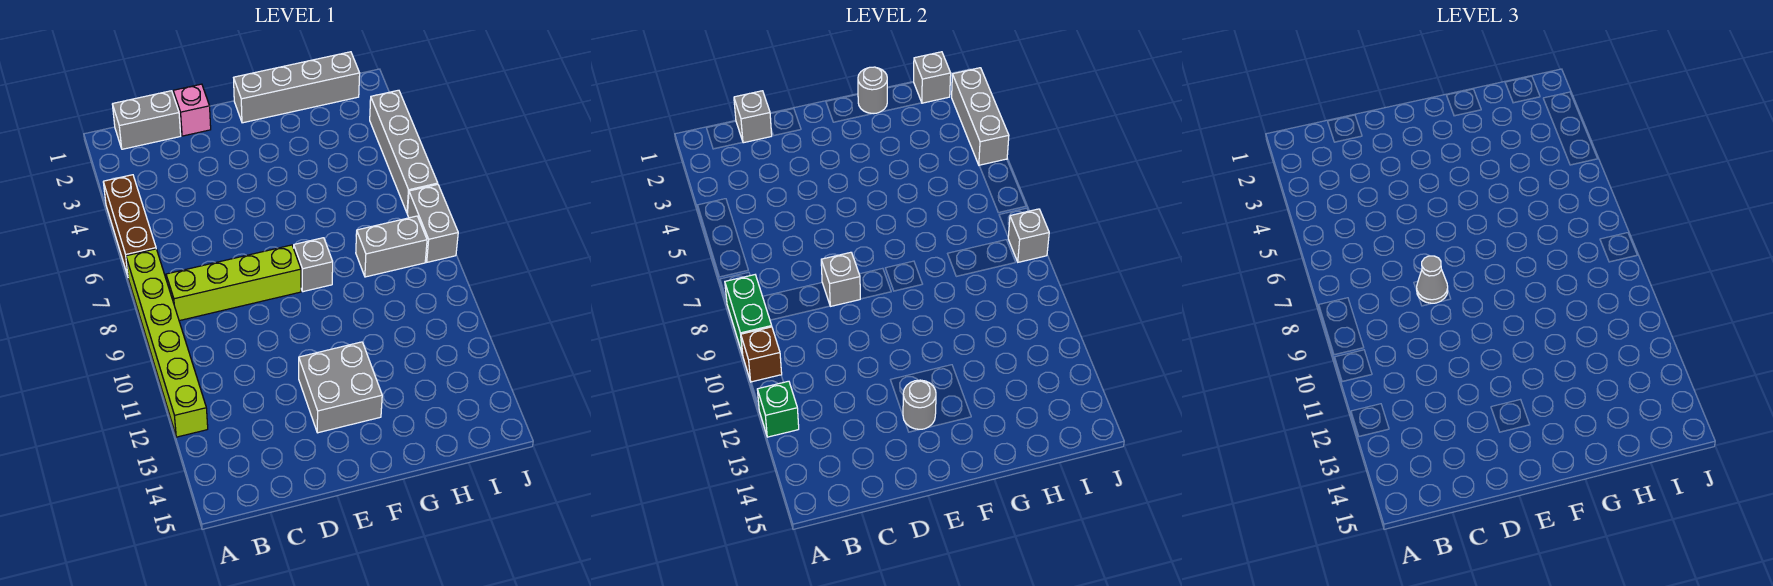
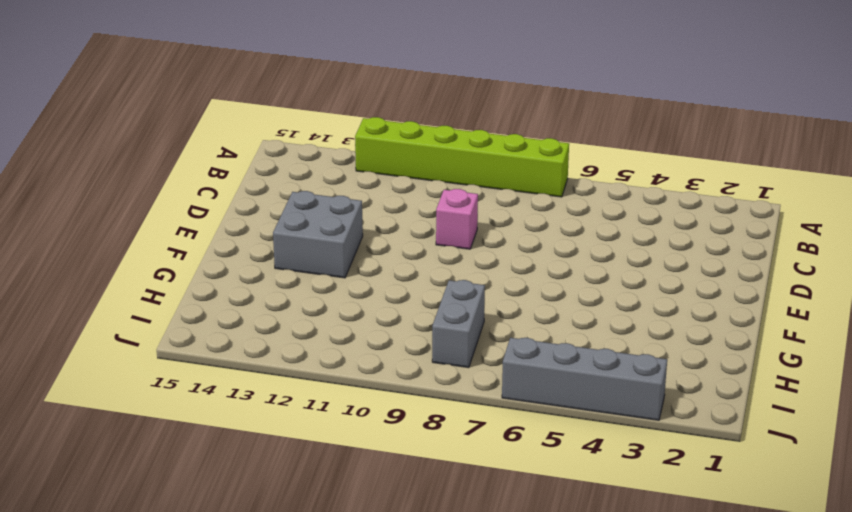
pink 1x1 brick [436,189,478,249] -> pink 1x1 brick moved to [173,84,211,136]
none -> brown 1x3 brick [103,175,156,276]
none -> grey 1x2 brick [112,91,181,149]
none -> lime 1x4 brick [166,245,301,321]

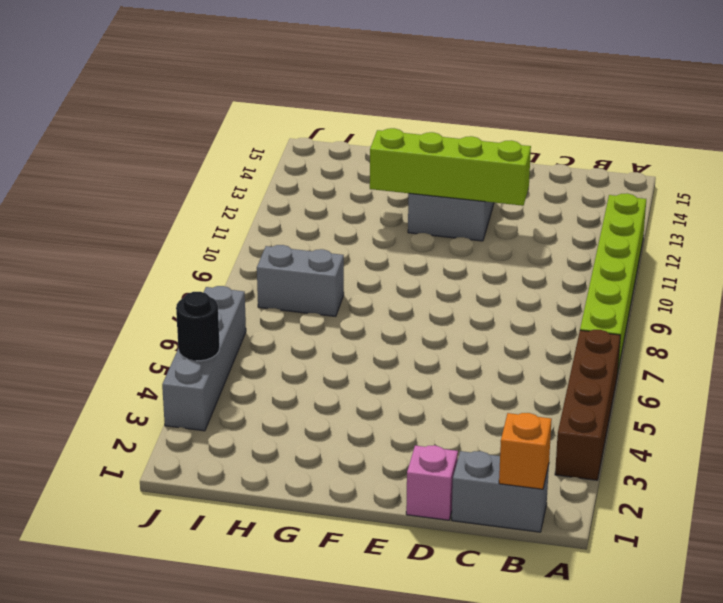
brown 1x4 brick [555,330,620,480] -> brown 1x3 brick [103,175,156,276]
orange 1x1 brick [499,413,552,489] -> none
lime 1x4 brick [370,128,531,206] -> lime 1x4 brick moved to [166,245,301,321]
black 1x1 round brick [176,292,220,361] -> grey 1x3 brick [952,68,1009,165]
none -> grey 1x4 brick [234,52,360,123]
none -> grey 1x1 brick [294,238,333,292]
none -> grey 1x2 brick [407,184,458,262]

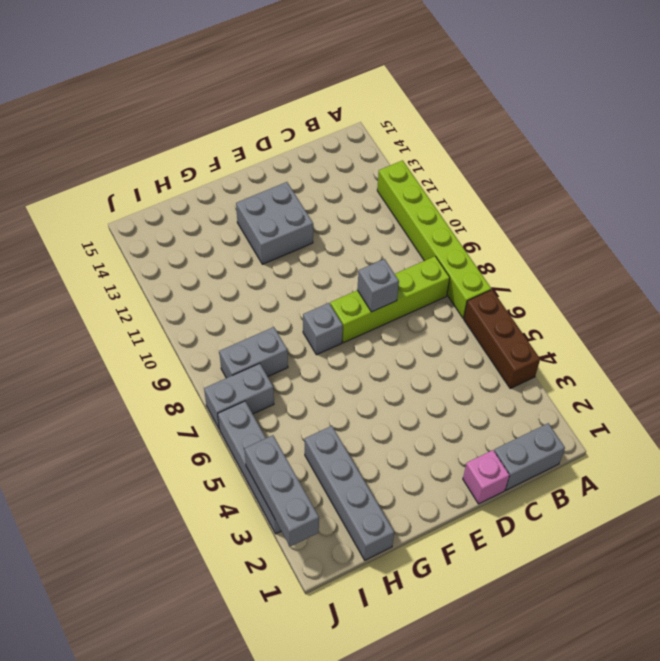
grey 1x4 brick [305,426,394,560] -> grey 1x4 brick turned to [234,52,360,123]
grey 1x2 brick [204,363,274,429] -> grey 1x2 brick turned to [407,184,458,262]
none -> green 1x2 brick [725,275,772,355]
none -> brown 1x1 brick [741,327,782,382]
none -> green 1x1 brick [757,381,799,437]

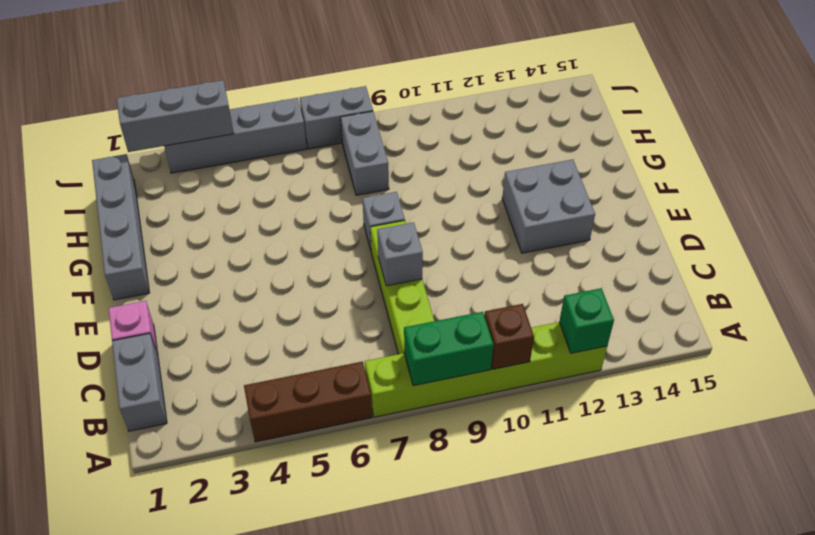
none -> grey 1x1 brick [734,91,772,143]
none -> grey 1x1 round brick [903,380,936,429]
none -> grey 1x1 round brick [858,67,887,114]

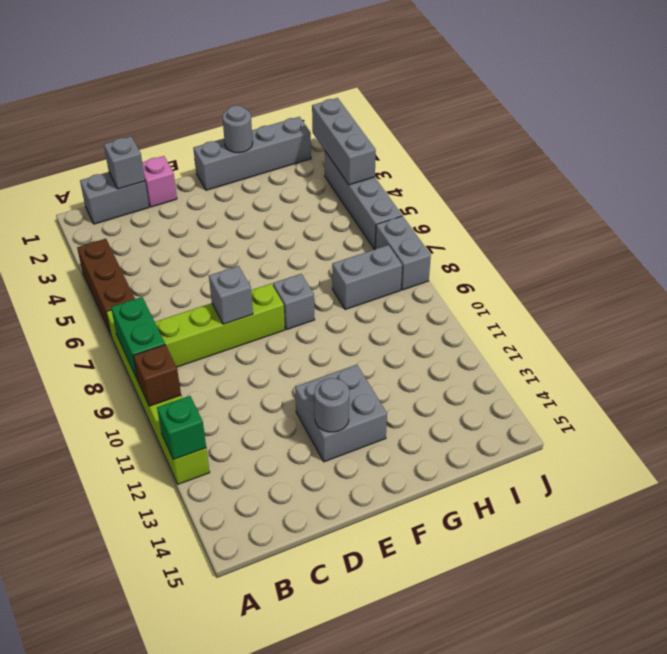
none -> grey 1x1 brick [914,52,951,103]
none -> grey 1x1 brick [1008,209,1049,262]
none -> grey 1x1 cone [1417,256,1448,303]

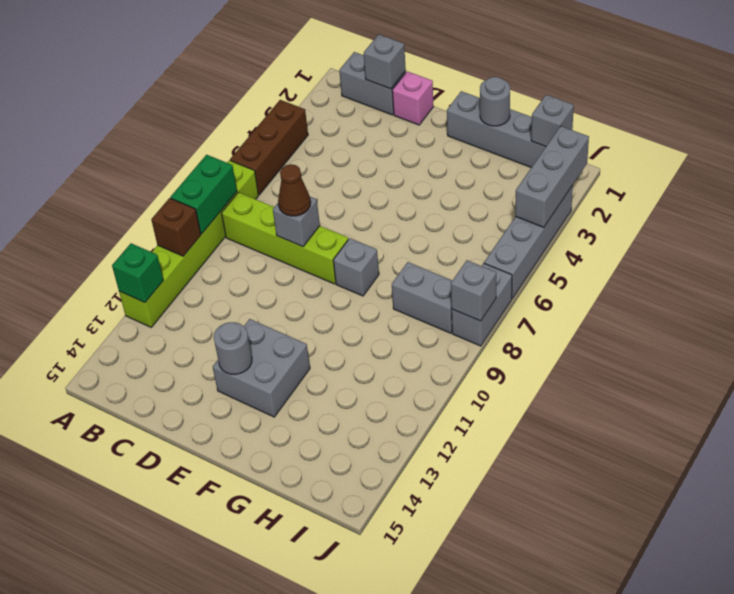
brown 1x1 cone [278,164,311,216] -> grey 1x1 cone [1417,256,1448,303]

